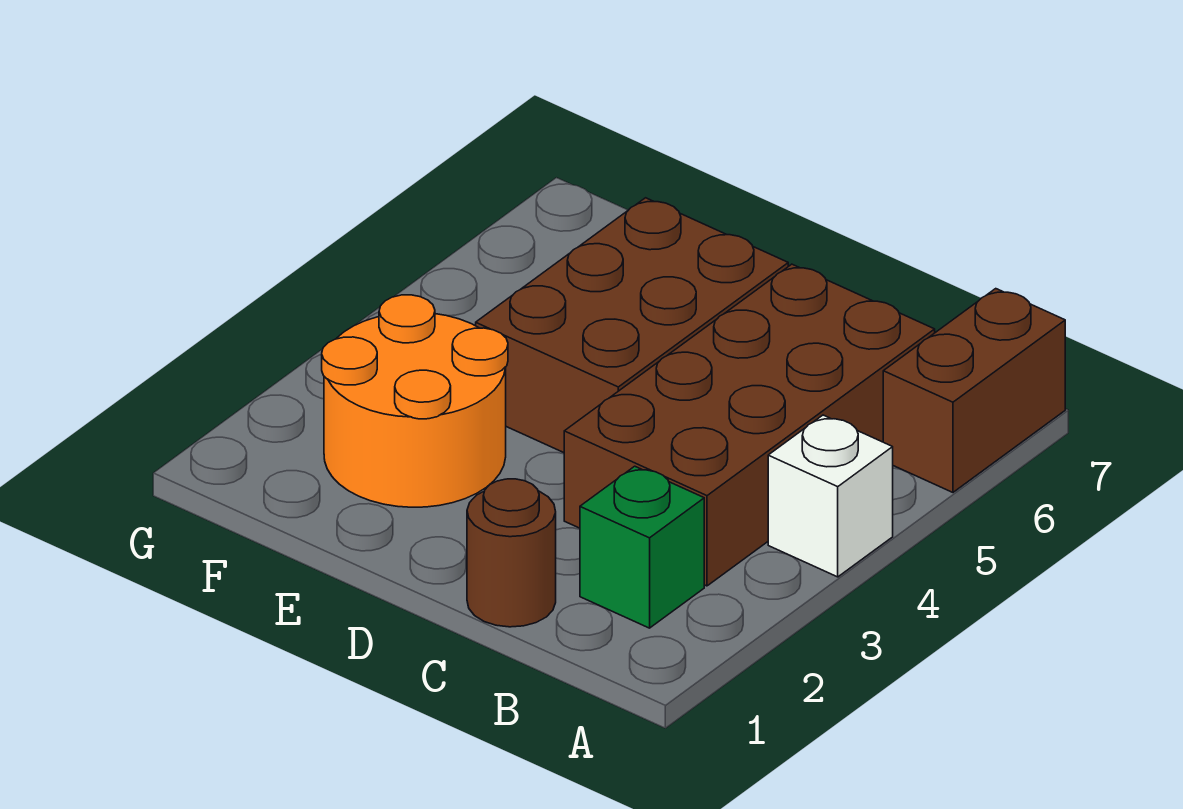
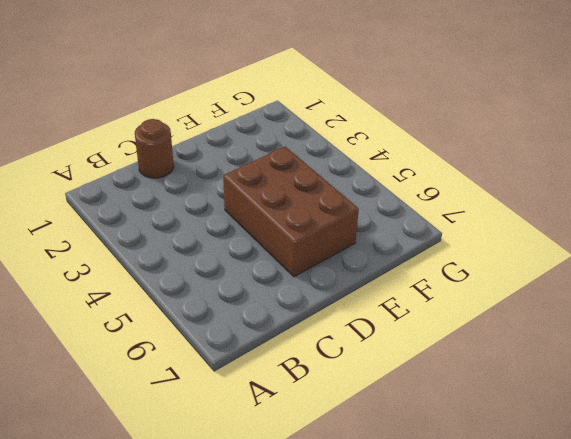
none -> white 1x1 brick [768,415,893,577]
none -> brown 1x2 brick [883,289,1065,492]

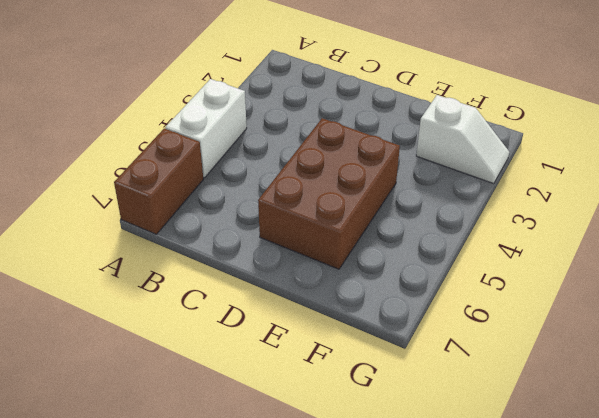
white 1x2 brick [165,79,247,178] -> white 1x1 brick [768,415,893,577]
white 1x2 slope [416,95,509,184] -> orange 2x2 round brick [322,295,508,507]
none -> green 1x1 brick [580,466,704,628]
none -> brown 2x4 brick [564,264,935,586]

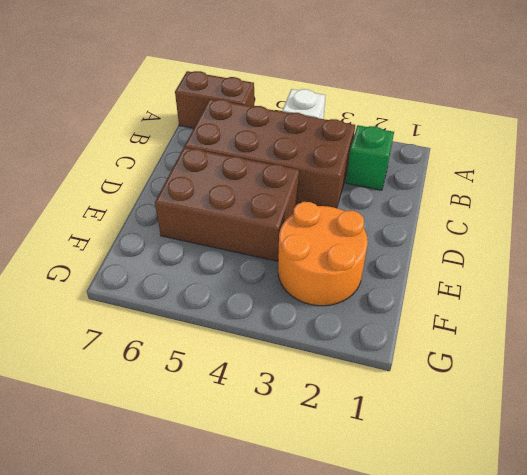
none -> brown 1x1 round brick [467,479,556,627]

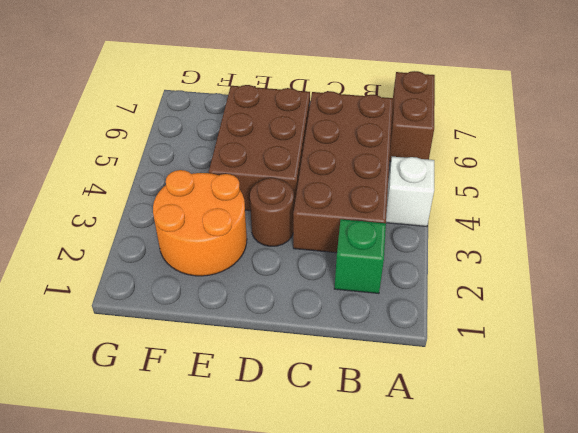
brown 1x1 round brick [250,178,294,246] -> brown 1x1 round brick moved to [467,479,556,627]

